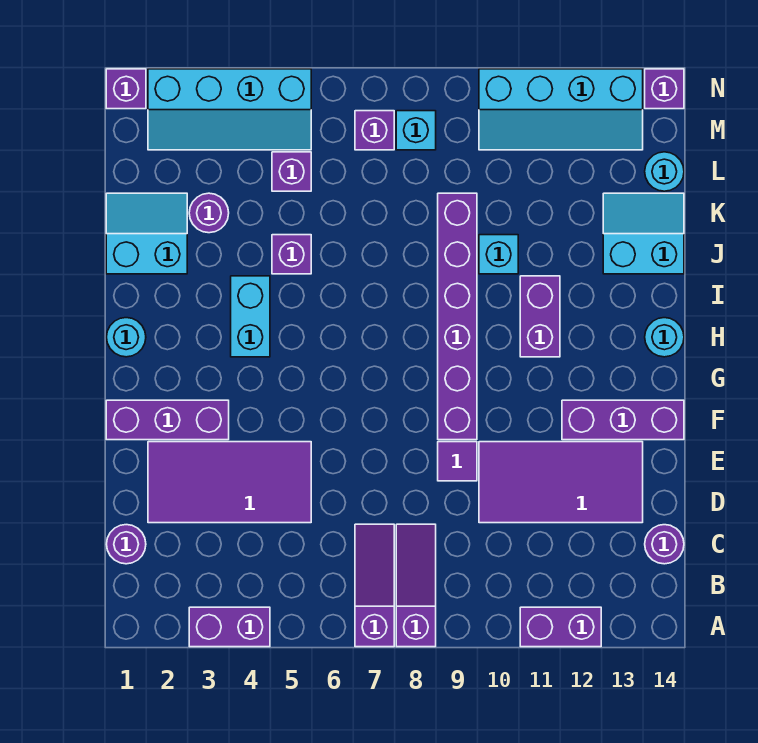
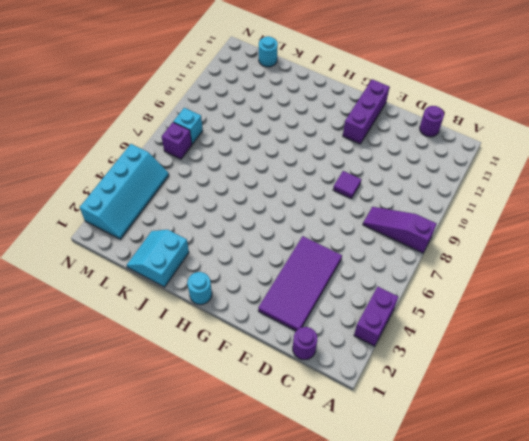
none -> purple 1x3 slope [355,524,394,647]
none -> purple 1x2 brick [520,607,601,647]
none -> purple 2x4 tile [479,442,643,523]

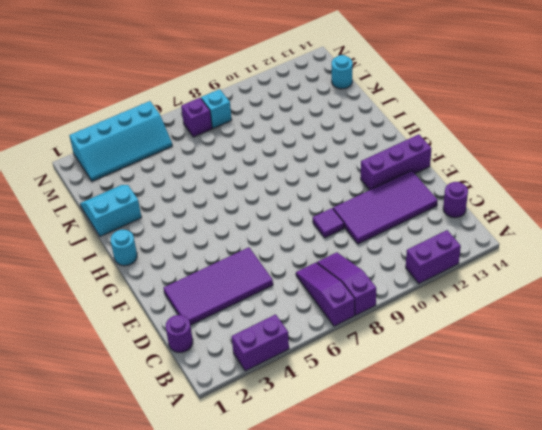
none -> purple 1x3 brick [106,400,229,440]
none -> purple 1x6 brick [438,193,477,440]
none -> cyan 1x2 brick [231,276,270,357]

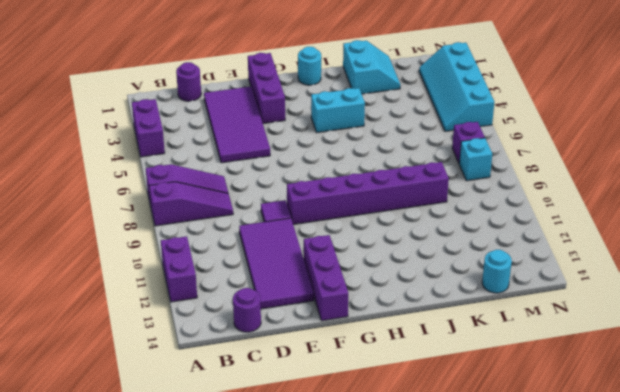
none -> purple 1x2 brick [520,276,560,357]
none -> cyan 1x1 round brick [645,318,684,357]
none -> purple 1x1 brick [272,235,311,274]

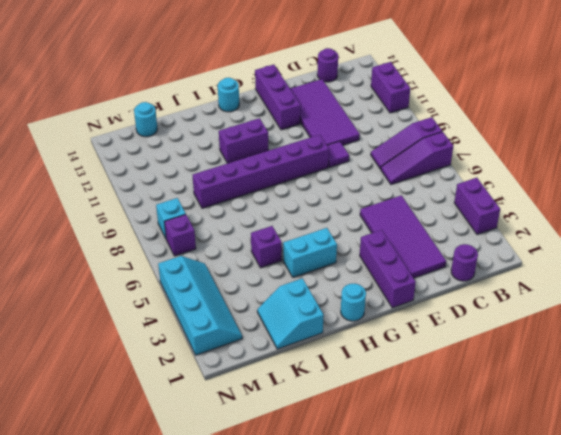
none -> cyan 1x1 brick [479,235,518,274]
none -> cyan 2x2 slope [603,193,684,274]
none -> purple 1x1 round brick [189,193,229,233]

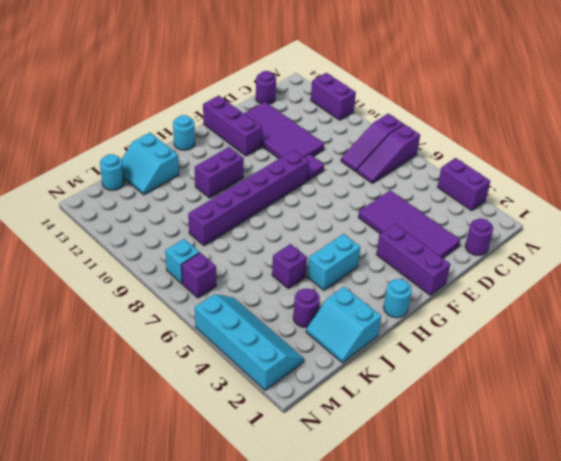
none -> cyan 1x1 brick [479,235,518,274]
none -> purple 1x1 brick [272,152,311,191]
none -> cyan 2x4 slope [479,69,643,150]

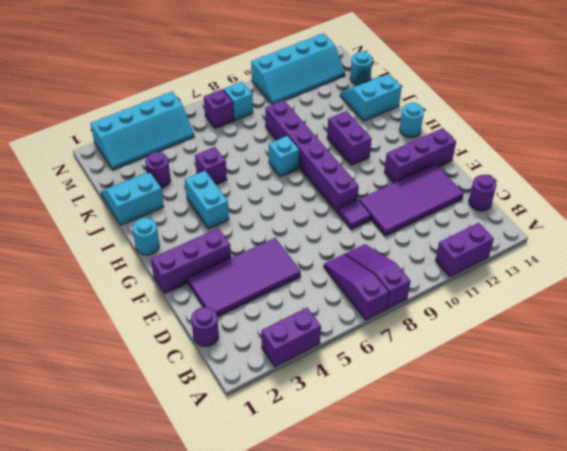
cyan 1x1 brick [269,136,300,177] -> cyan 1x1 brick moved to [479,235,518,274]
none -> purple 1x1 brick [272,152,311,191]
none -> purple 1x1 brick [106,69,146,109]
none -> purple 1x1 brick [645,69,684,109]

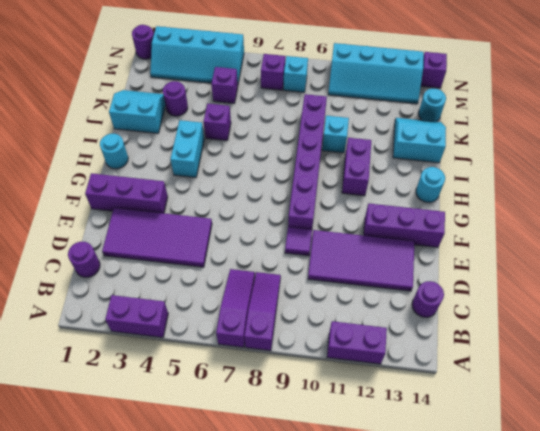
purple 1x1 round brick [132,25,154,59] -> purple 1x1 brick [106,69,146,109]

